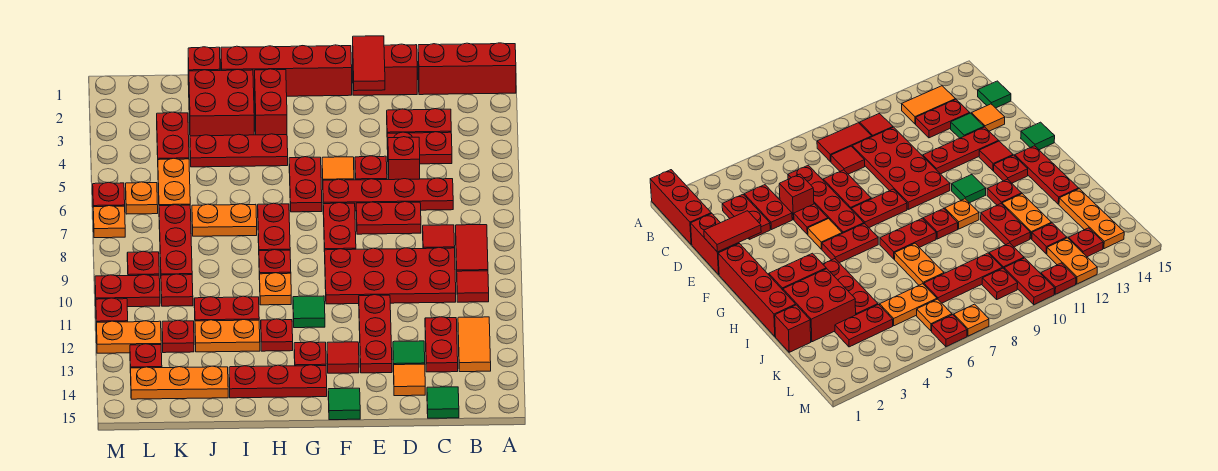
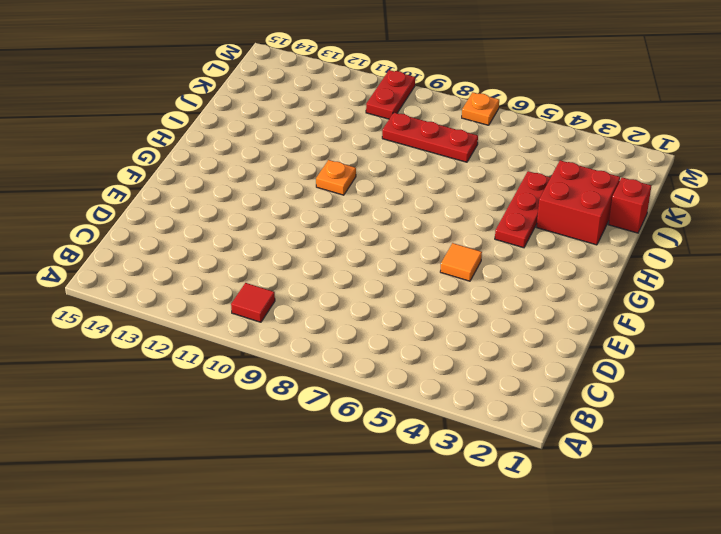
none -> red 1x3 brick [418,43,516,95]
none -> red 1x2 tile [456,225,488,271]
none -> orange 1x2 tile [458,317,491,372]
none -> red 1x2 plate [387,109,451,133]

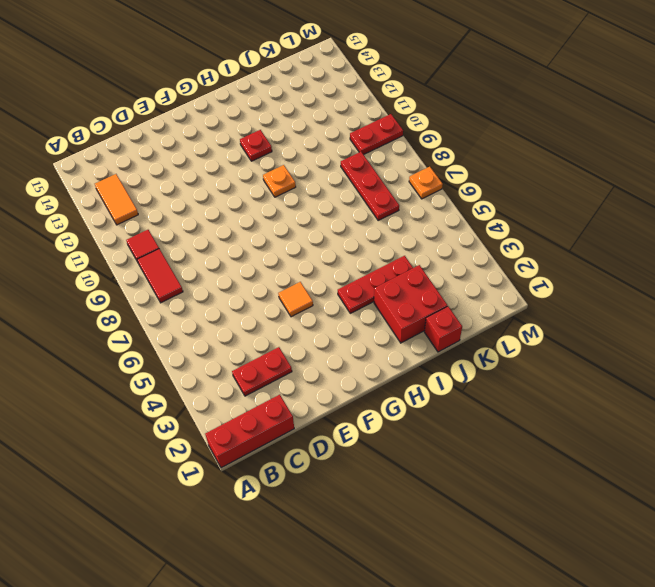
none -> red 1x2 plate [387,132,452,164]
none -> red 1x4 plate [323,178,453,211]
none -> red 1x1 tile [423,225,455,249]
none -> red 2x4 plate [325,247,456,304]

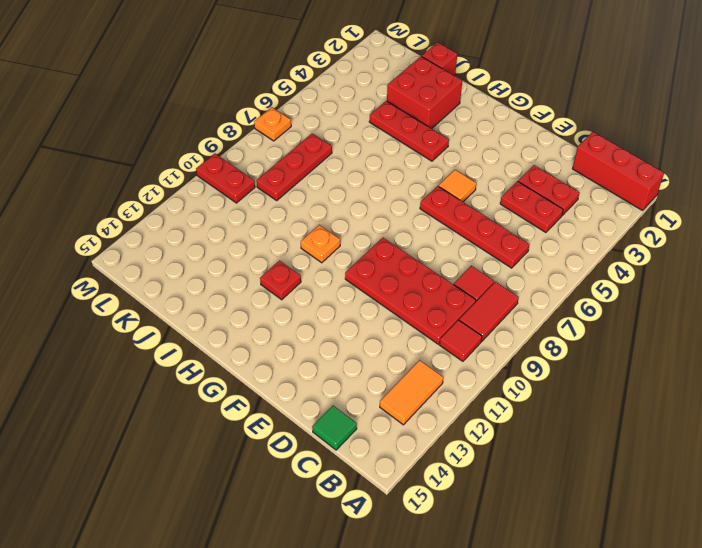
none -> red 1x2 plate [425,317,458,372]
none -> red 1x2 brick [353,44,417,95]
none -> red 1x1 brick [388,137,420,180]
none -> red 1x2 plate [356,202,421,234]

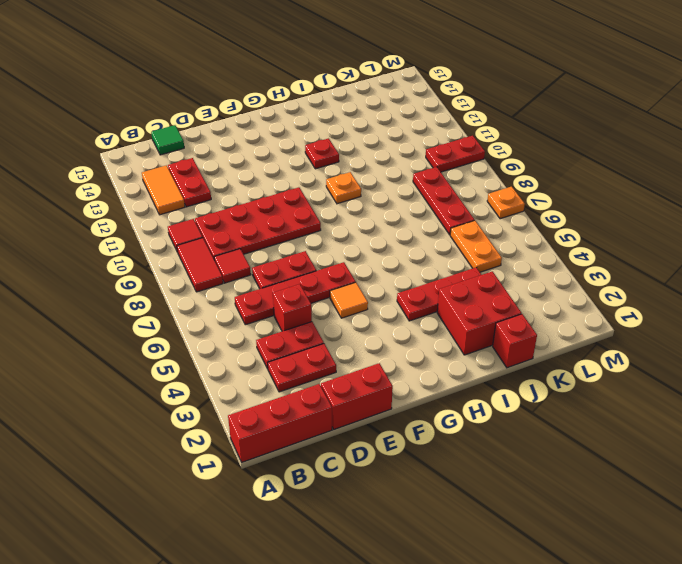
none -> green 1x1 tile [393,341,425,372]
none -> orange 1x1 tile [394,364,425,396]
none -> red 1x1 plate [355,156,387,180]
none -> red 1x3 plate [359,295,392,373]

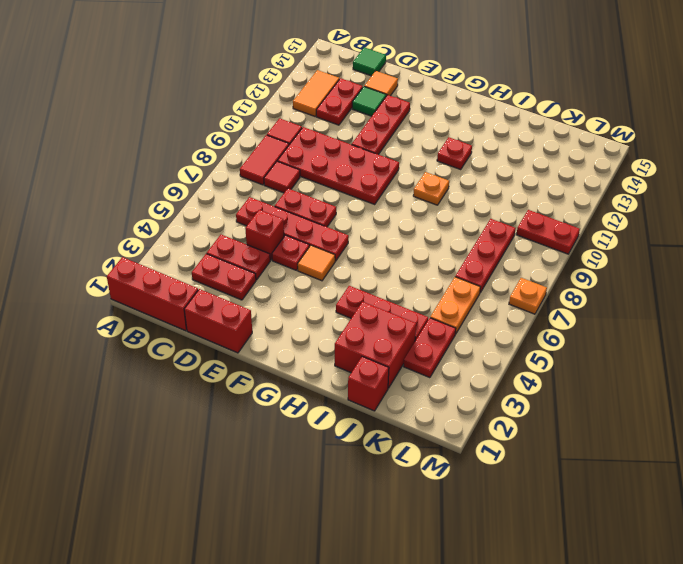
none -> red 1x4 brick [221,45,352,97]
none -> red 1x2 plate [323,203,356,252]
none -> red 1x1 tile [327,342,359,373]
none -> green 1x1 tile [328,388,360,420]

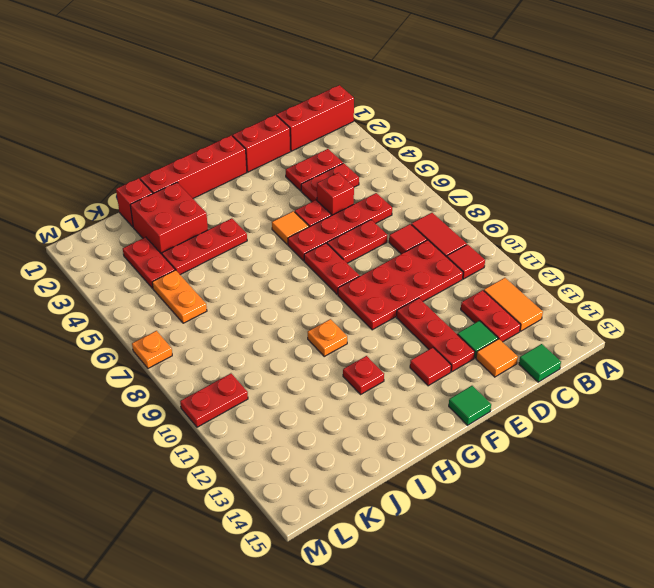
none -> red 1x2 plate [289,157,322,212]
none -> green 1x1 tile [293,296,325,328]
none -> red 1x1 plate [294,342,326,366]
none -> red 1x3 plate [229,365,327,398]

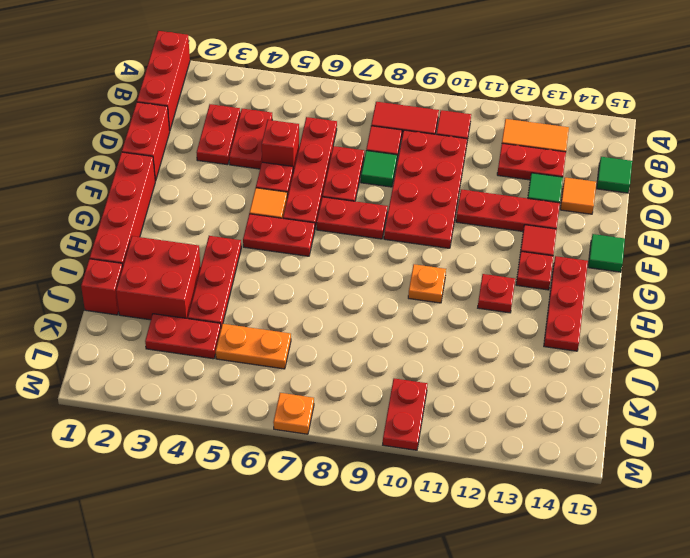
green 1x1 tile [361,151,397,187] -> green 1x1 tile moved to [293,296,325,328]
none -> red 1x2 brick [255,69,287,135]
none -> red 1x2 plate [258,203,290,251]
none -> red 1x1 plate [259,250,291,280]
none -> orange 1x2 plate [192,204,257,236]

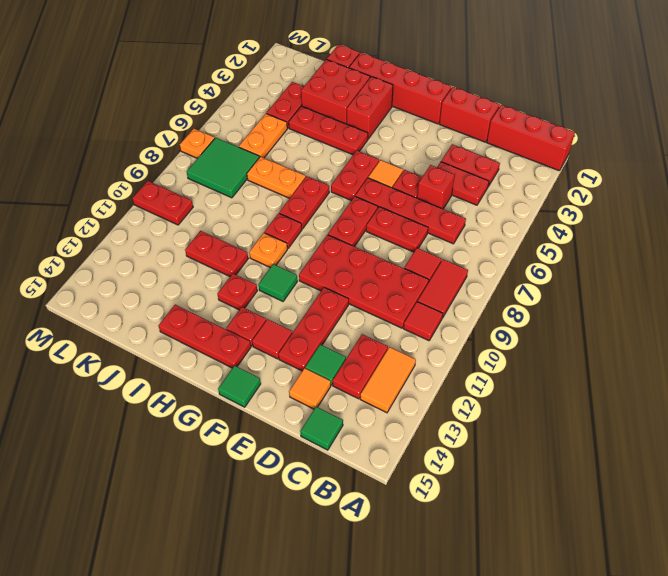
green 2x2 tile [187,138,260,198] -> red 1x3 plate [159,205,192,275]
none -> orange 1x2 plate [195,320,260,352]
none -> orange 1x3 plate [131,366,228,399]
none -> red 1x1 plate [161,274,193,306]
none -> red 1x1 plate [162,320,194,353]

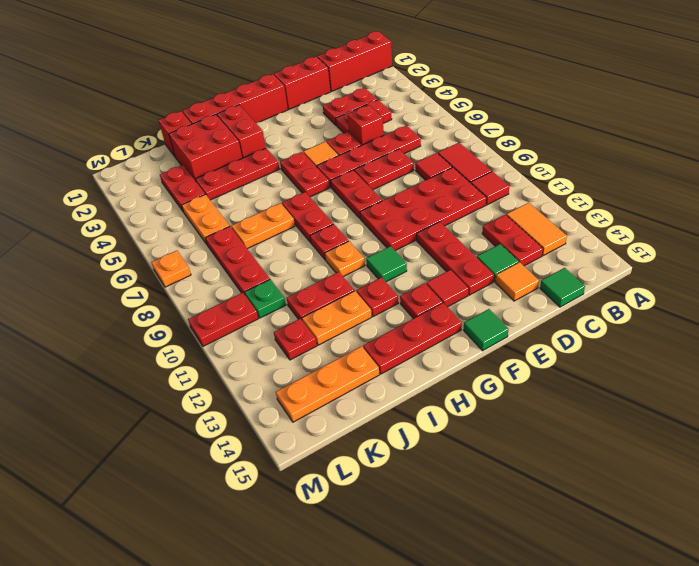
green 1x1 plate [245,279,286,318] -> red 1x1 plate [161,274,193,306]
none -> orange 1x1 plate [126,182,158,214]
none -> red 1x1 plate [127,251,159,276]
none -> orange 1x2 plate [96,321,161,353]
none -> red 1x1 plate [130,344,162,373]

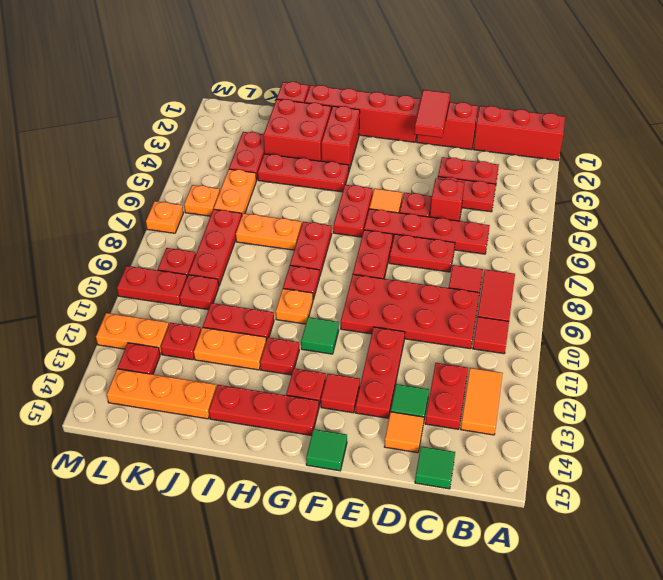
none -> red 1x1 plate [93,182,125,207]
none -> red 1x1 plate [96,298,128,322]

